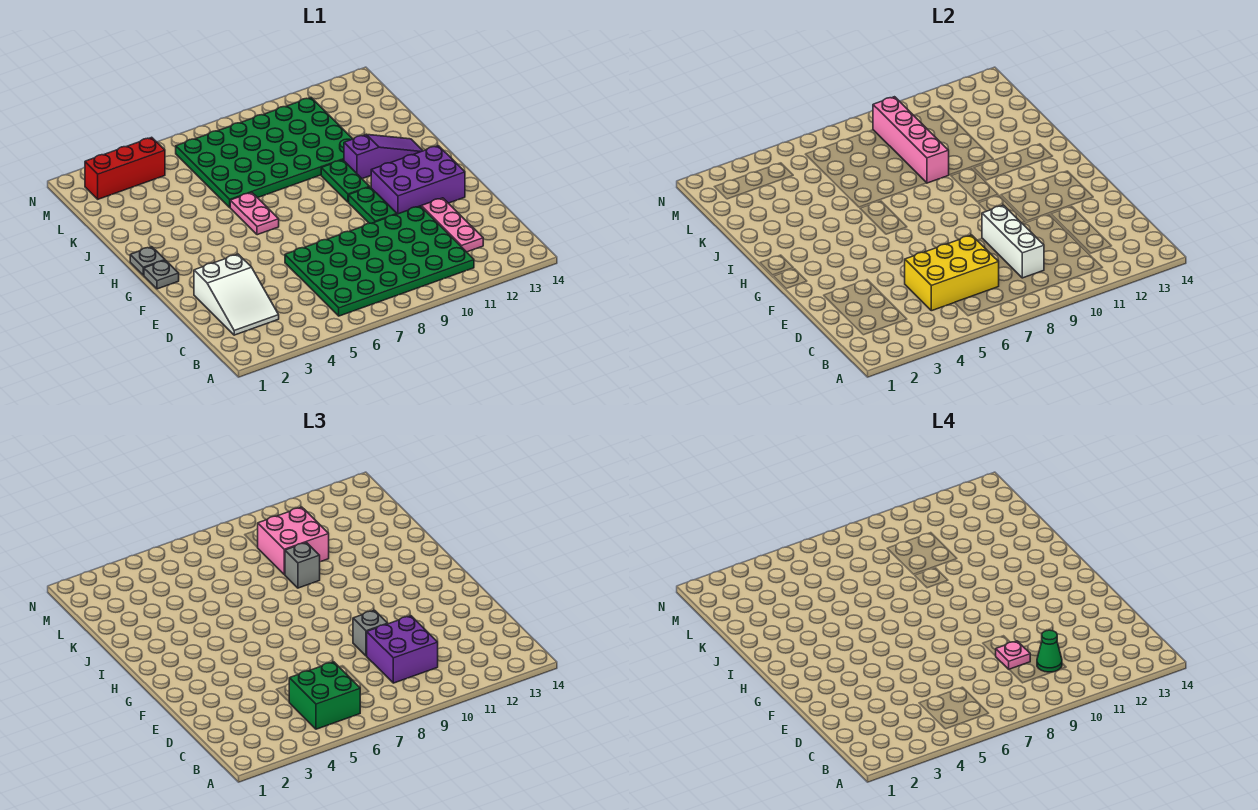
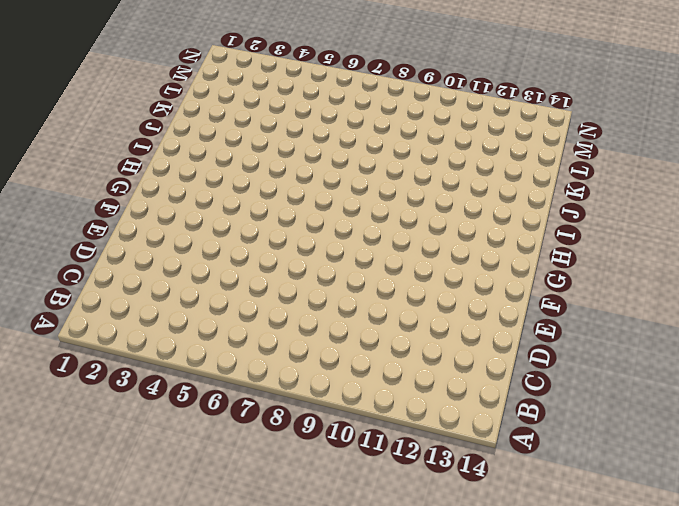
none -> green 4x6 plate [285,206,474,316]
none -> white 2x3 slope [194,254,279,335]
none -> pink 1x3 plate [421,198,483,252]

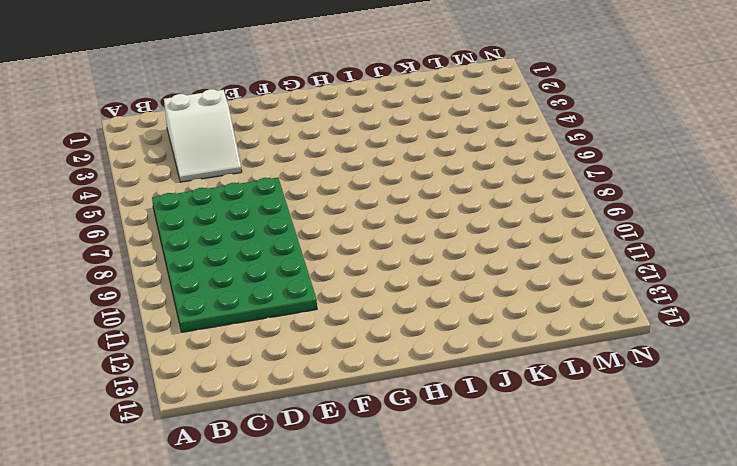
white 2x3 slope [164,89,242,182] -> white 2x3 slope turned to [194,254,279,335]
none -> pink 1x3 plate [421,198,483,252]
none -> green 1x2 plate [349,187,397,223]
none -> purple 2x3 brick [371,146,465,214]

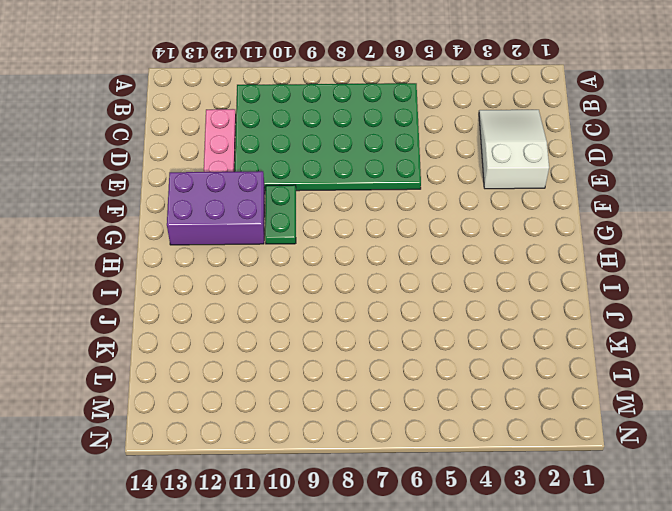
none -> grey 1x1 plate [144,260,179,289]
none -> grey 1x1 plate [130,247,165,275]
none -> pink 1x2 plate [230,193,279,235]

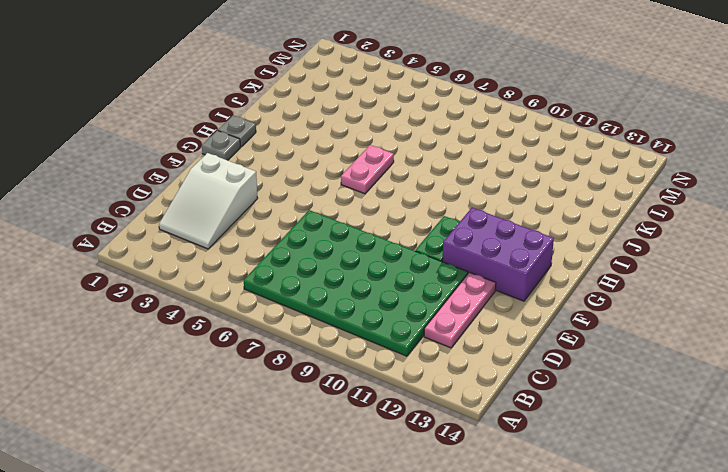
none -> green 1x2 plate [321,160,370,202]
none -> purple 1x3 slope [344,134,423,179]
none -> green 4x6 plate [176,97,352,207]

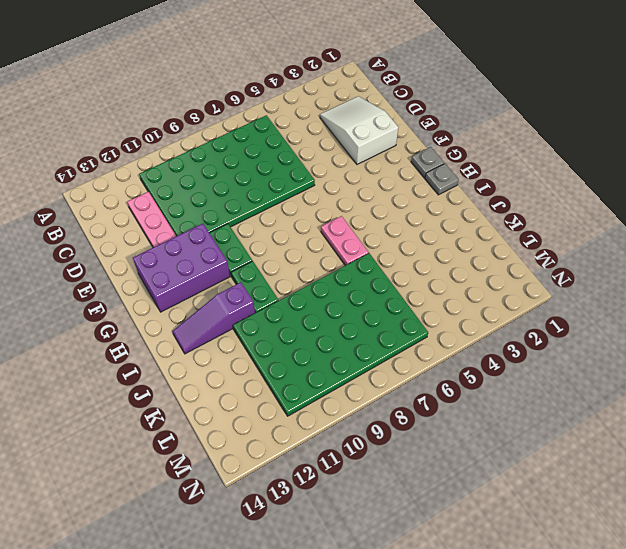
none -> red 1x3 brick [85,137,165,199]
none -> yellow 2x3 brick [905,235,999,311]
none -> white 1x3 brick [982,205,1044,278]

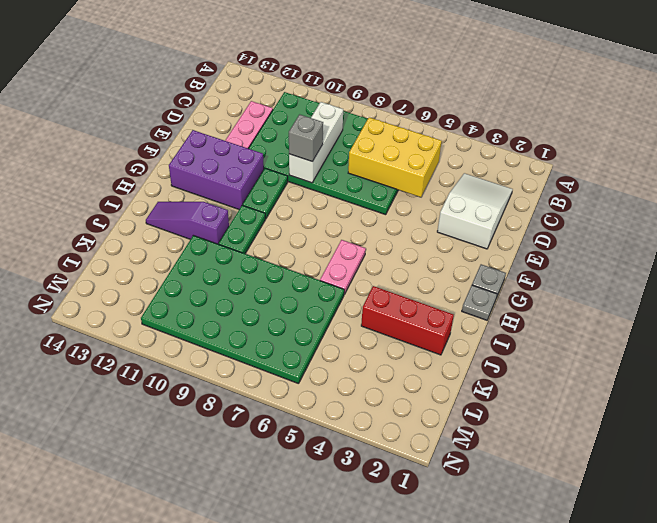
red 1x3 brick [361,286,454,355] -> red 1x3 brick moved to [85,137,165,199]
none -> pink 1x4 brick [873,97,949,183]
none -> green 2x2 brick [289,662,360,729]
none -> purple 2x2 brick [367,616,438,683]

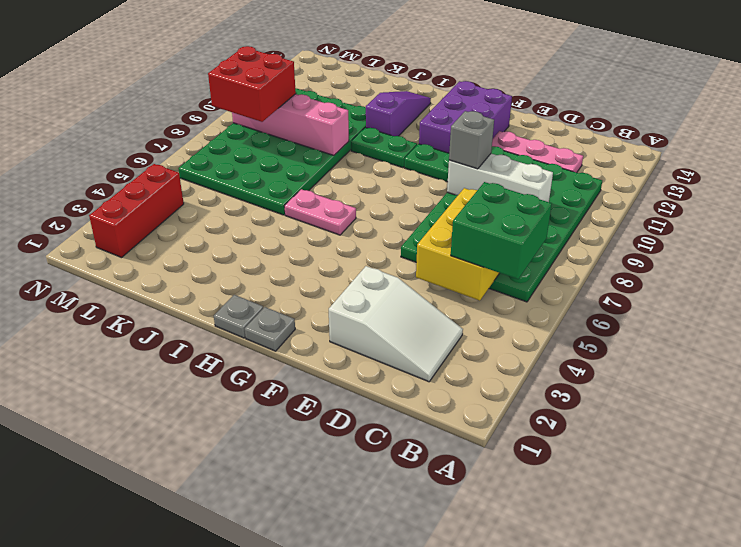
red 2x2 brick [208,46,296,122] -> pink 2x2 brick [257,507,329,575]
none -> purple 2x2 brick [367,616,438,683]
none -> grey 1x1 brick [285,542,320,588]
none -> green 1x1 cone [1037,630,1062,672]

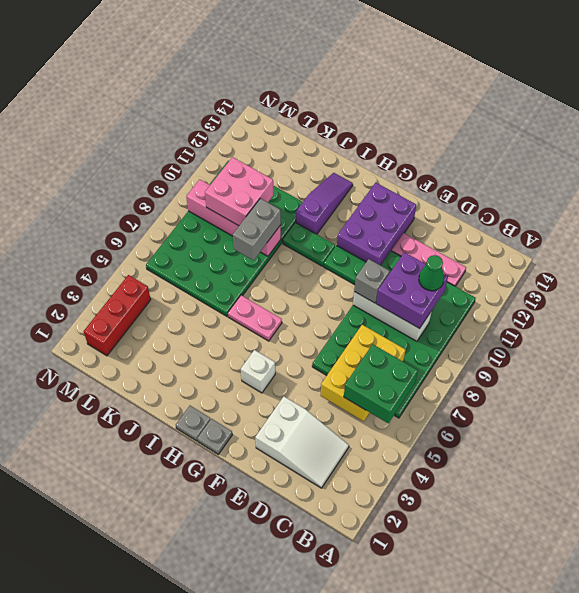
white 1x1 brick [241,350,275,393] -> none
grey 1x2 brick [233,198,281,260] -> grey 1x1 brick [285,542,320,588]
none -> pink 1x1 plate [995,641,1030,669]

